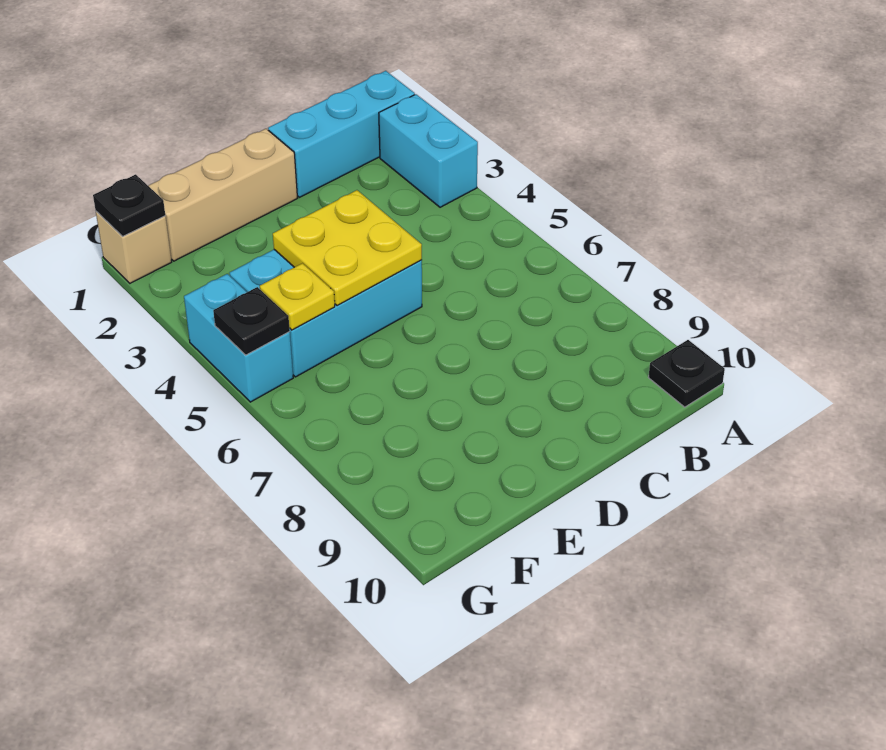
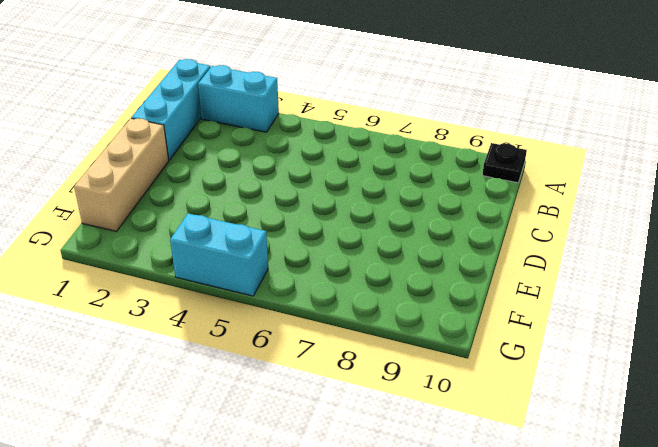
none -> cyan 2x3 brick [230,250,422,377]
none -> tan 1x1 brick [96,212,172,283]

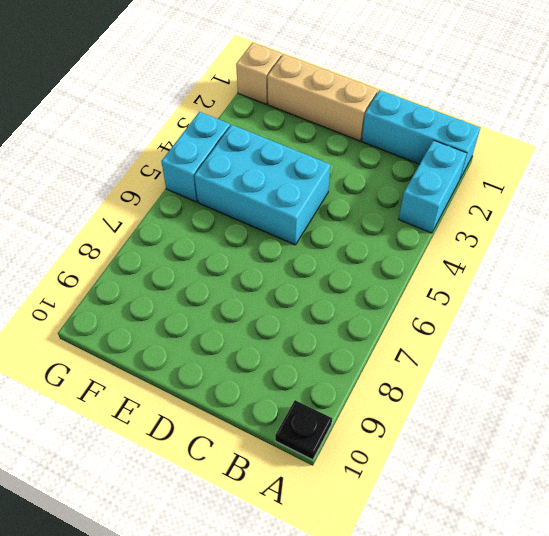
none -> yellow 2x2 plate [273,190,422,306]
none -> yellow 1x1 plate [260,263,335,330]

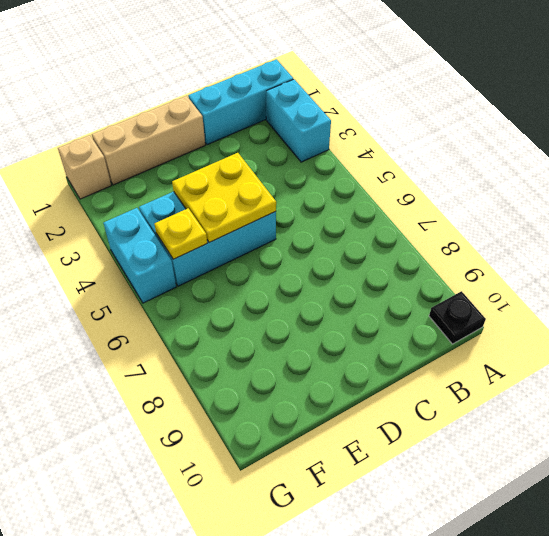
none -> black 1x1 plate [93,174,165,237]
none -> black 1x1 plate [213,287,290,355]

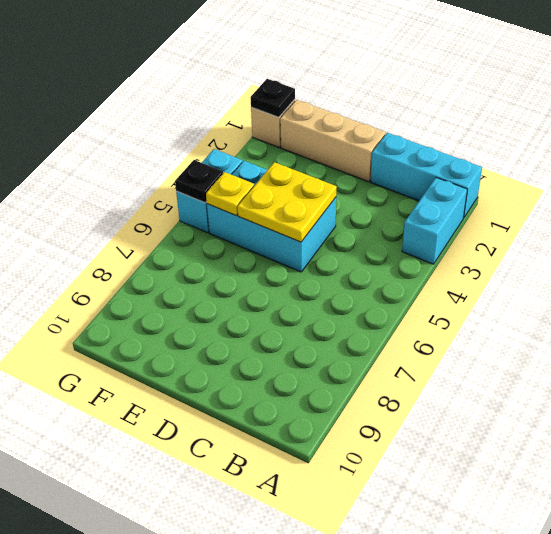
none -> black 1x1 plate [648,340,725,407]

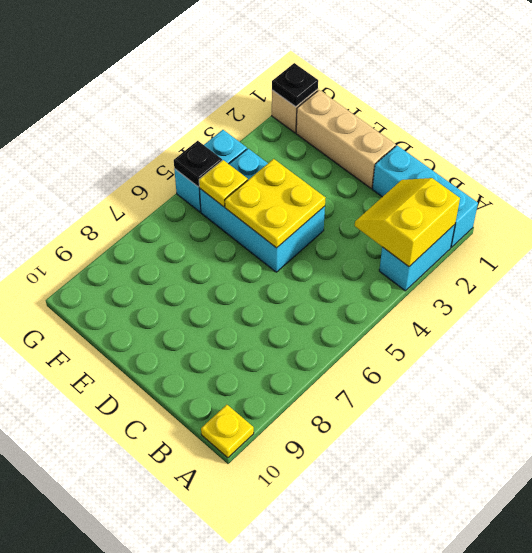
yellow 2x2 slope [355,178,460,267] -> none
yellow 1x1 plate [201,405,254,458] -> black 1x1 plate [648,340,725,407]

